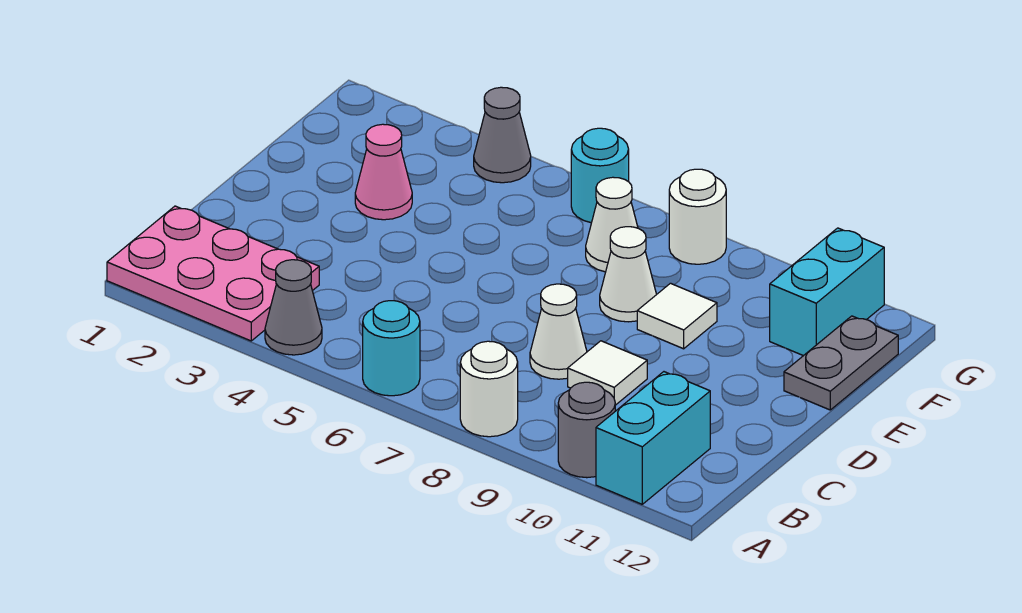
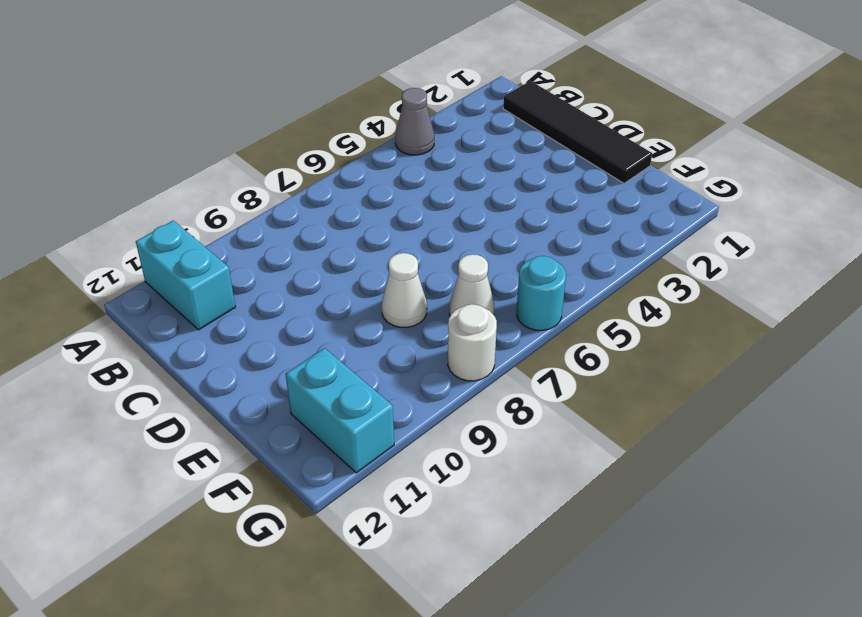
black 1x4 tile [503,81,652,183] -> pink 2x3 plate [107,206,319,341]
none -> cyan 1x1 round brick [363,301,420,396]
none -> white 1x1 round brick [460,341,518,437]
none -> grey 1x1 round brick [558,382,615,478]

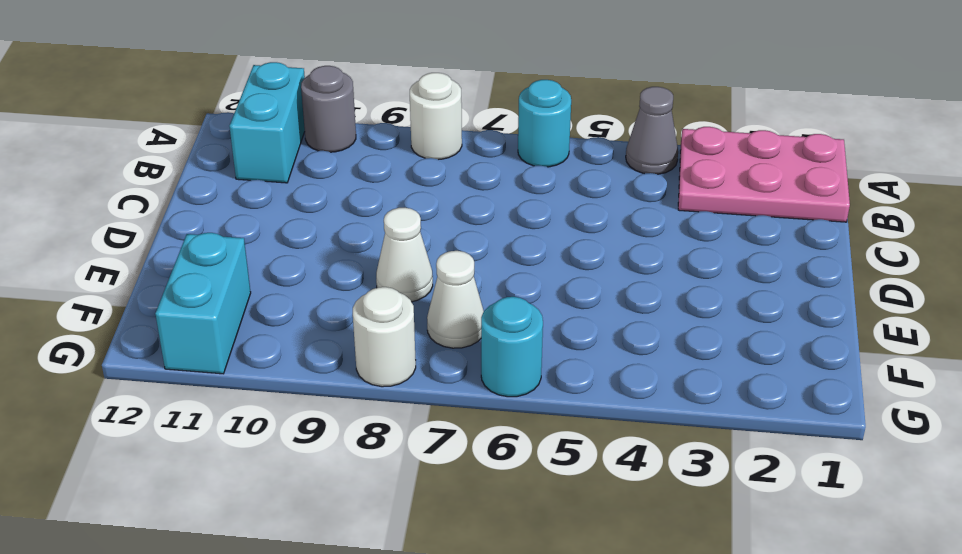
none -> white 1x1 cone [530,284,587,379]
none -> white 1x1 tile [568,341,647,405]
none -> pink 1x1 cone [355,124,412,220]

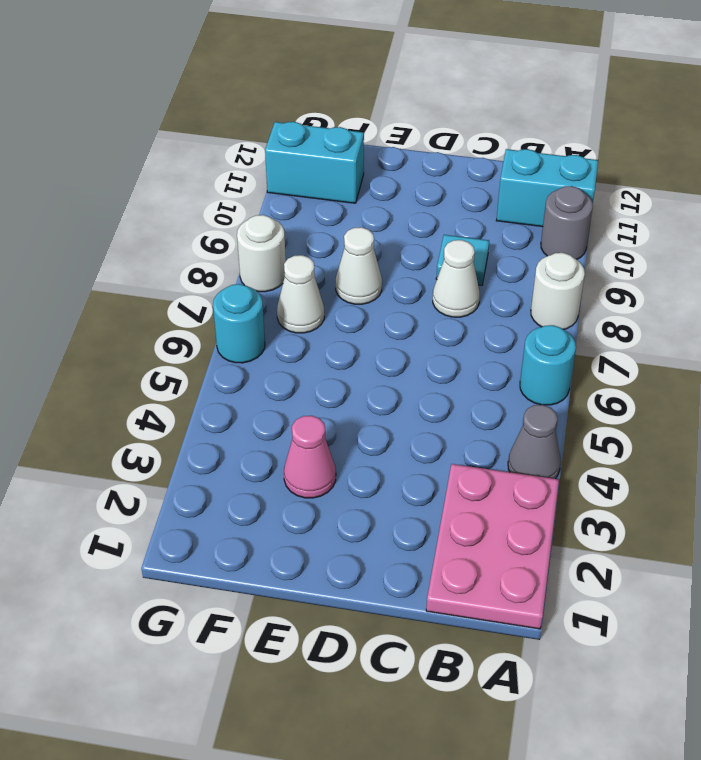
cyan 1x1 tile [436,235,489,286] -> white 1x1 tile [568,341,647,405]
none -> white 1x1 tile [637,283,717,349]
none -> grey 1x2 plate [784,316,898,410]
none -> grey 1x1 cone [474,87,531,183]

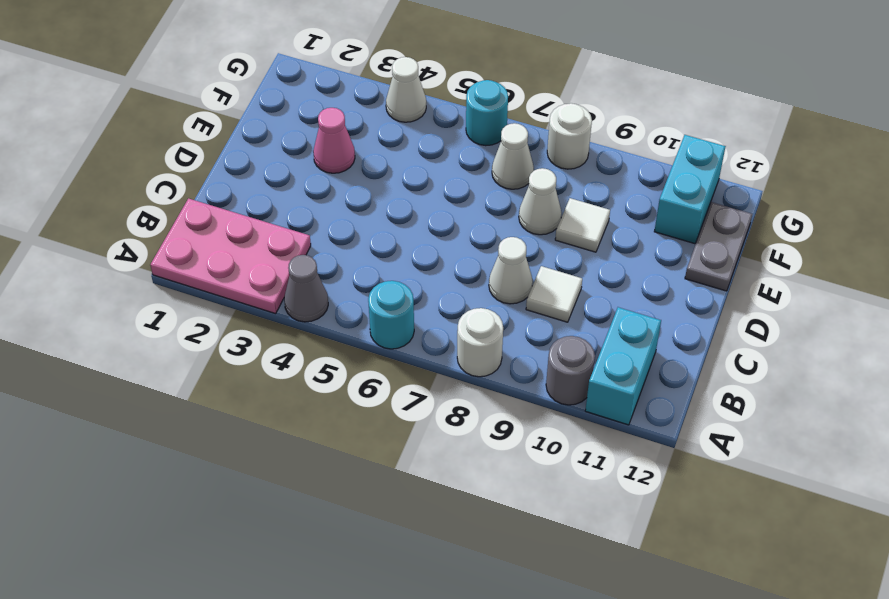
white 1x1 cone [386,57,426,122] -> grey 1x1 cone [474,87,531,183]

